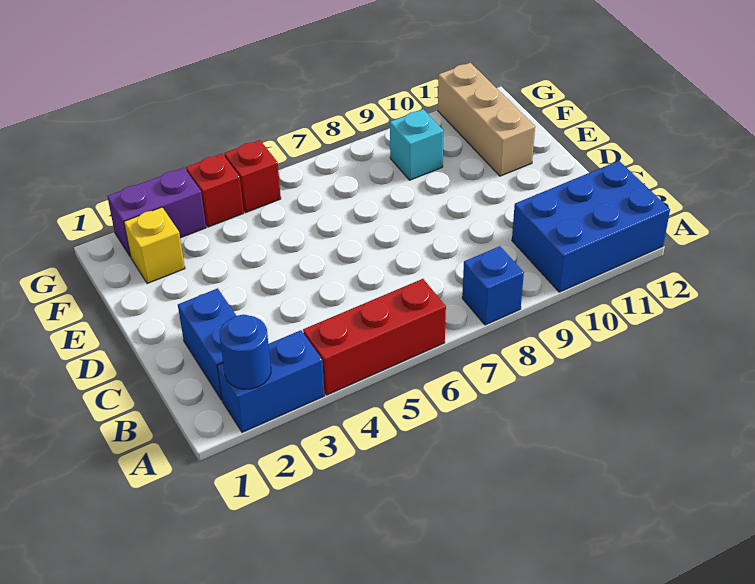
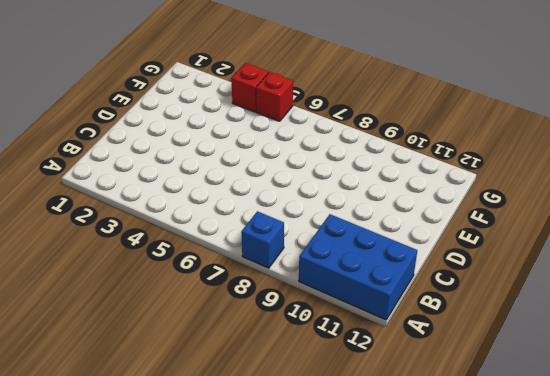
none -> blue 1x2 brick [217,330,325,432]
none -> red 1x3 brick [303,279,446,395]
none -> blue 1x2 brick [178,288,236,400]

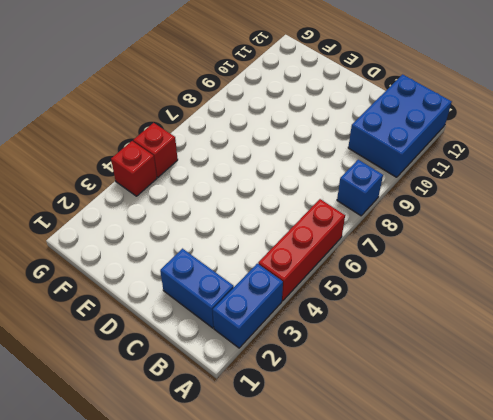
none -> tan 1x3 brick [438,63,535,176]
none -> yellow 1x1 brick [124,207,185,284]
none -> cyan 1x1 brick [390,109,444,180]

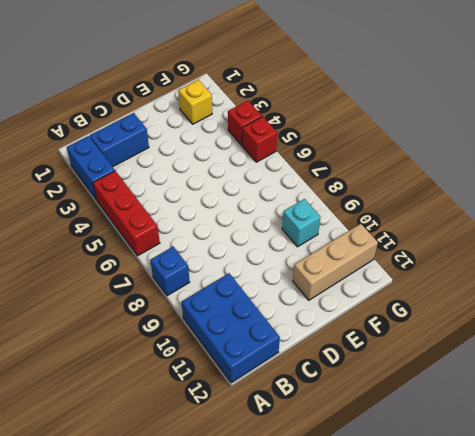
none -> purple 1x2 brick [107,168,206,257]
none -> blue 1x1 round brick [220,315,271,389]

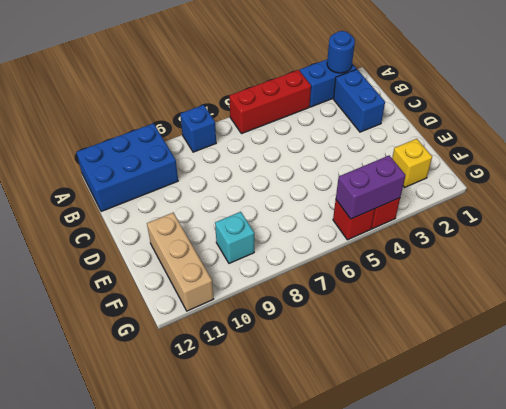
purple 1x2 brick [336,155,406,219] -> purple 1x2 brick moved to [107,168,206,257]

